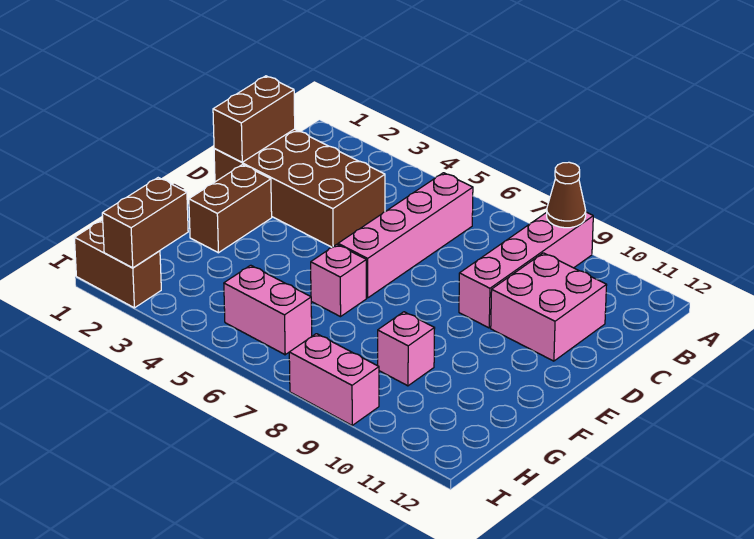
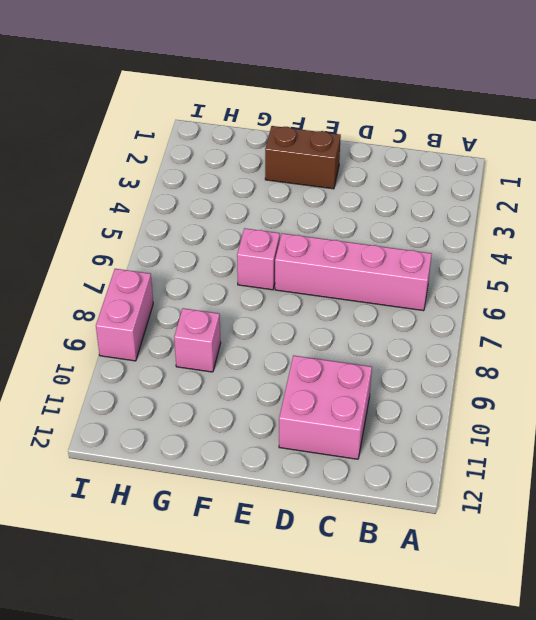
none -> pink 1x4 brick [459,212,593,328]
none -> brown 2x4 brick [214,129,385,247]
none -> pink 1x2 brick [224,265,312,355]

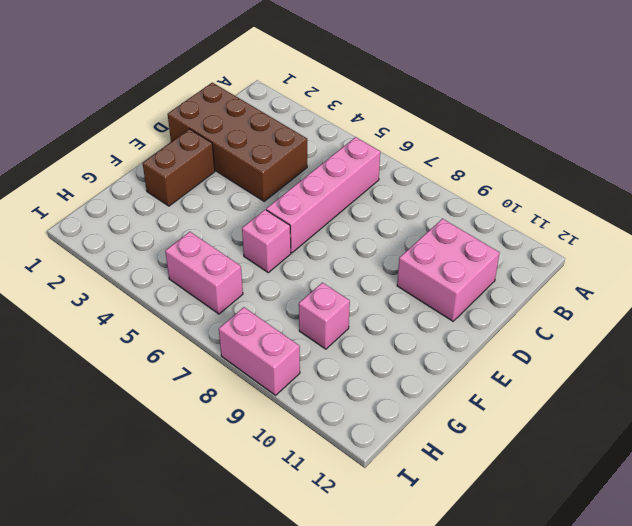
none -> pink 1x4 brick [459,212,593,328]
none -> brown 1x2 brick [74,220,161,308]
none -> brown 1x1 cone [547,162,586,228]

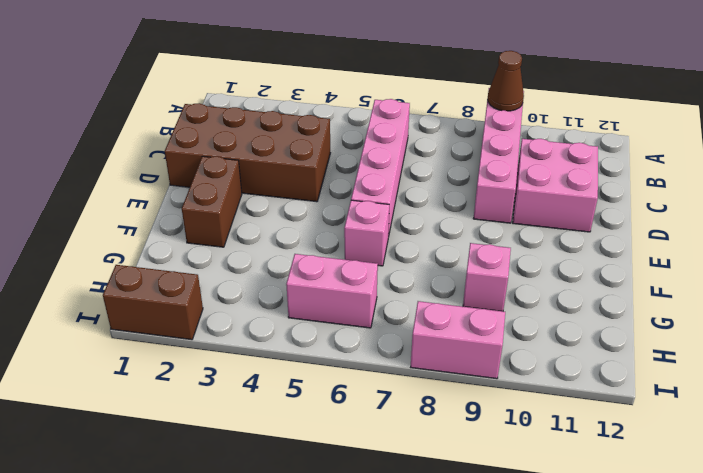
none -> brown 1x2 brick [213,76,295,162]
none -> brown 1x2 brick [102,178,188,268]

